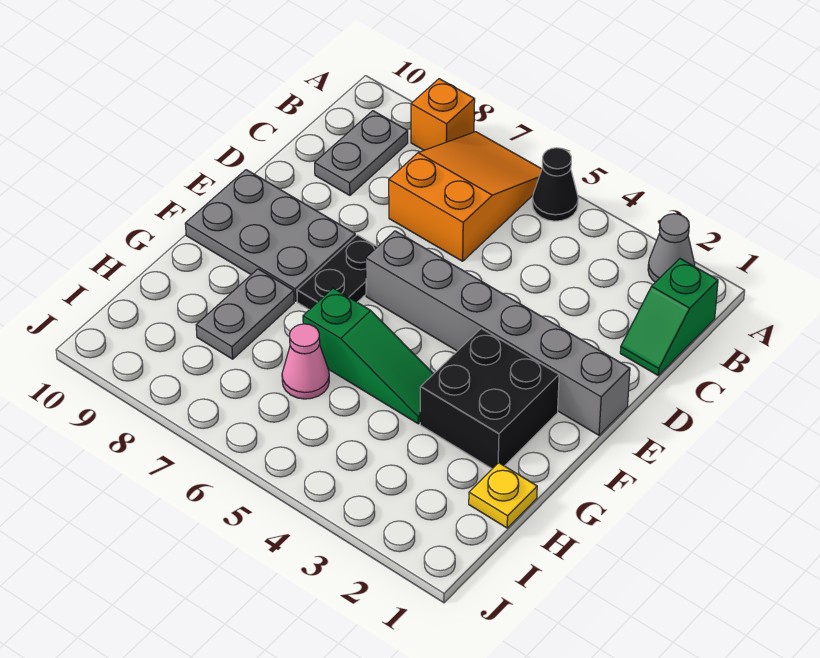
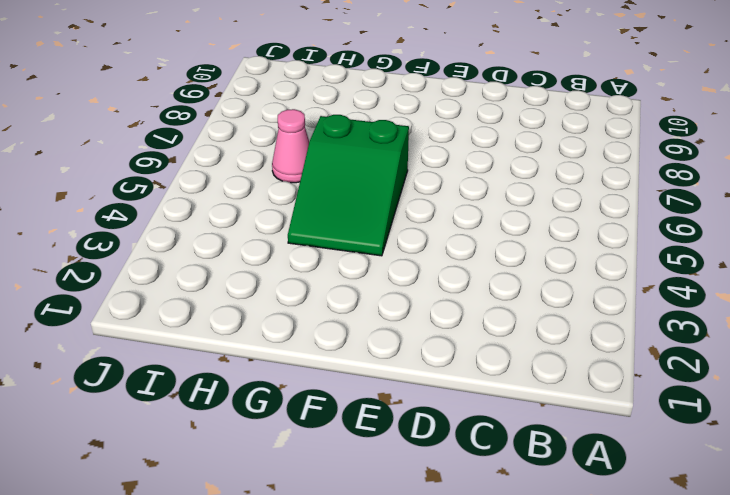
green 2x3 slope [288,115,409,256] -> green 1x3 slope [303,288,433,424]
none -> grey 1x1 cone [648,214,695,282]
none -> black 1x1 cone [532,148,578,221]
none -> orange 2x3 slope [389,132,542,261]

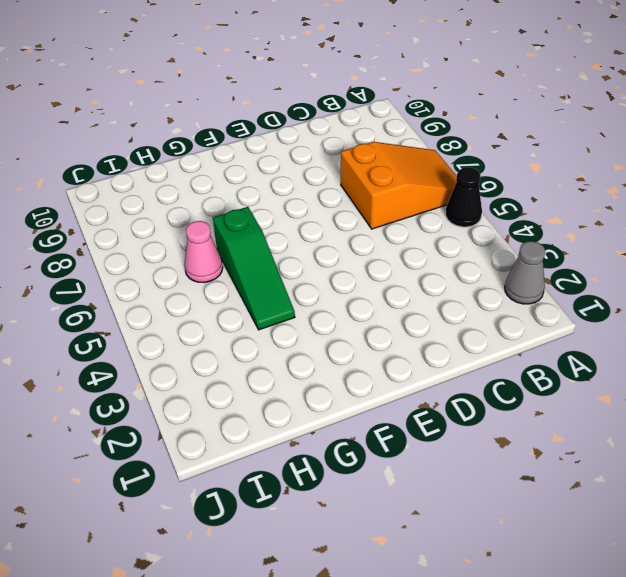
none -> orange 1x1 brick [411,79,475,150]
none -> green 1x2 slope [620,259,718,375]
none -> grey 1x2 plate [315,111,408,195]

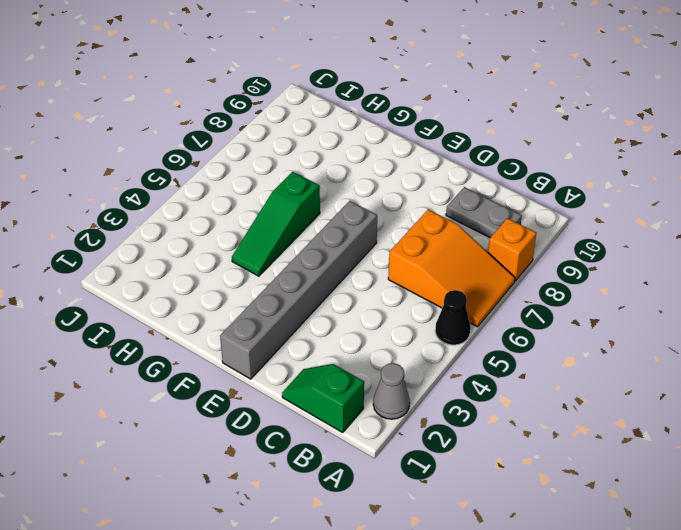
none -> black 1x2 plate [297,235,377,310]
none -> grey 2x3 plate [185,170,355,301]
none -> black 2x2 brick [420,328,559,469]

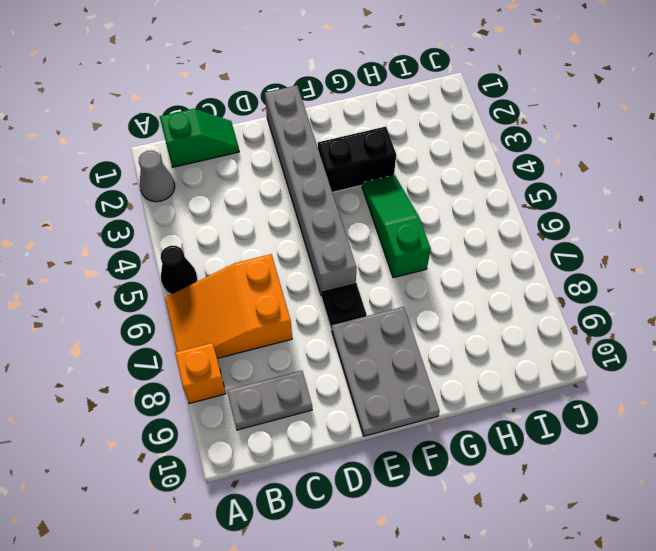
black 1x1 plate [321,283,367,329] -> black 1x2 plate [297,235,377,310]
black 1x2 brick [318,127,396,192] -> black 2x2 brick [420,328,559,469]
none -> grey 1x2 plate [196,269,294,359]
none -> yellow 1x1 plate [469,463,537,528]
none -> pink 1x1 cone [282,324,329,399]

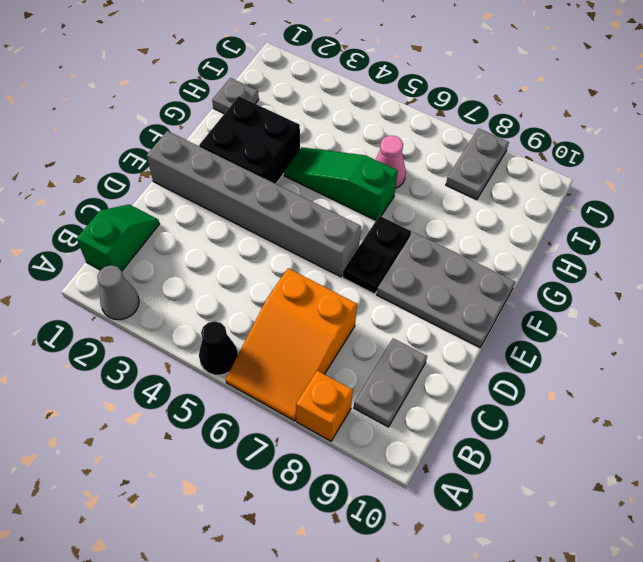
grey 1x1 plate [212,78,259,114] -> yellow 1x1 plate [469,463,537,528]
grey 1x2 plate [446,128,509,200] -> grey 1x2 plate moved to [196,269,294,359]

